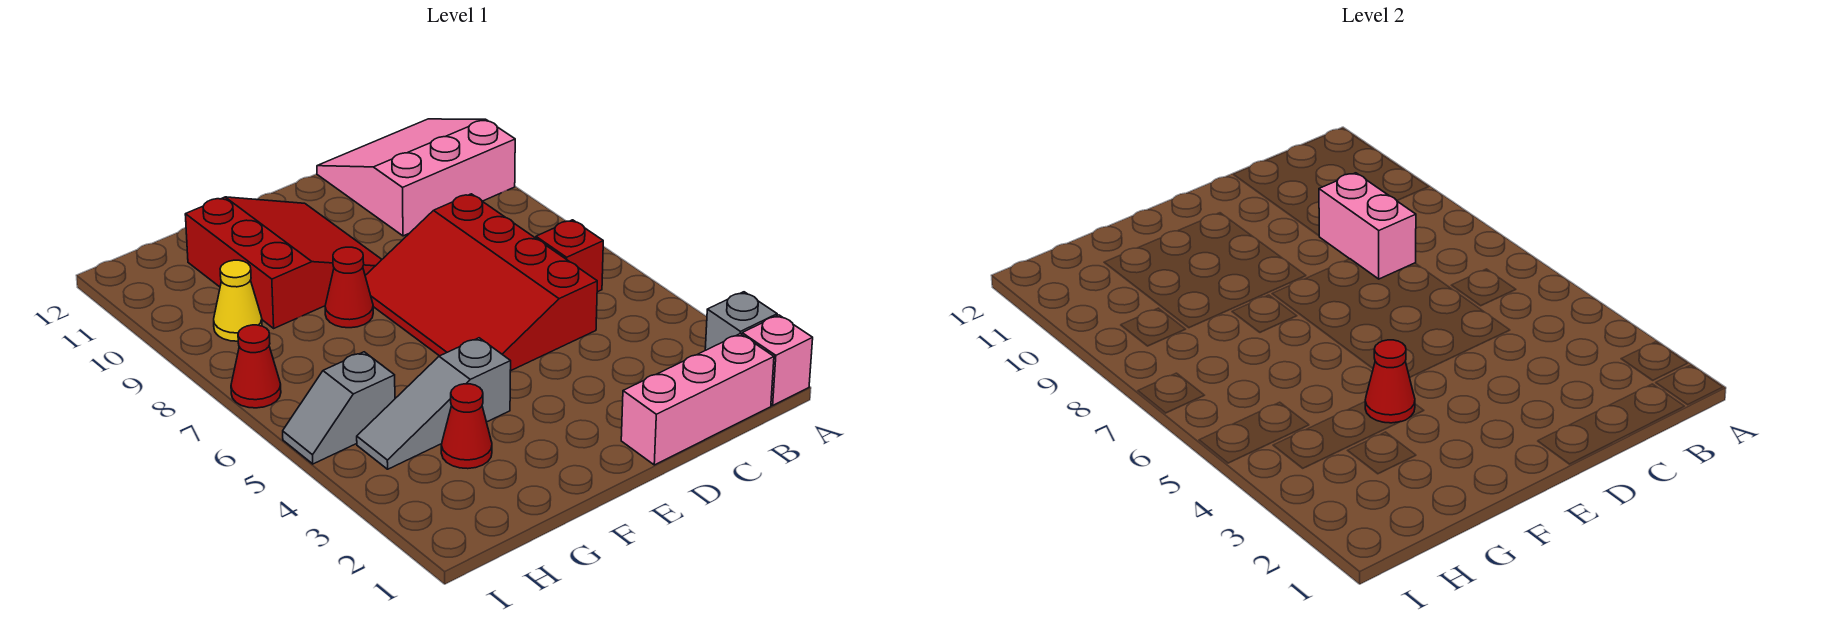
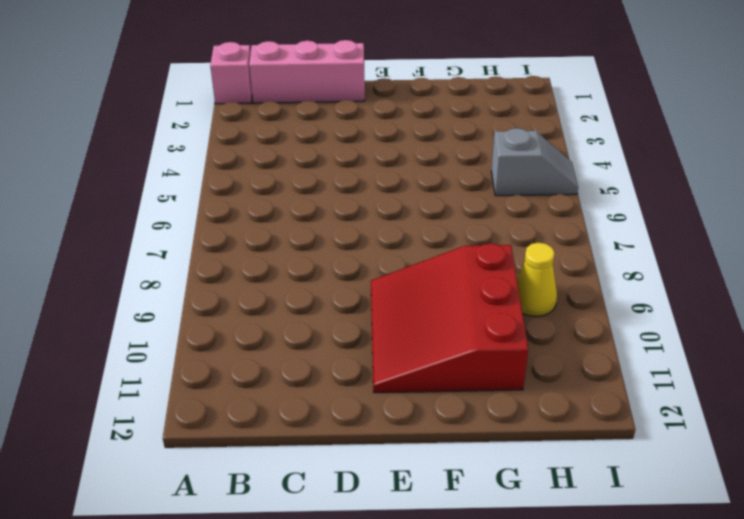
none -> grey 1x1 brick [705,292,777,350]
none -> pink 3x3 slope [317,119,515,236]
none -> red 1x1 brick [536,220,603,292]

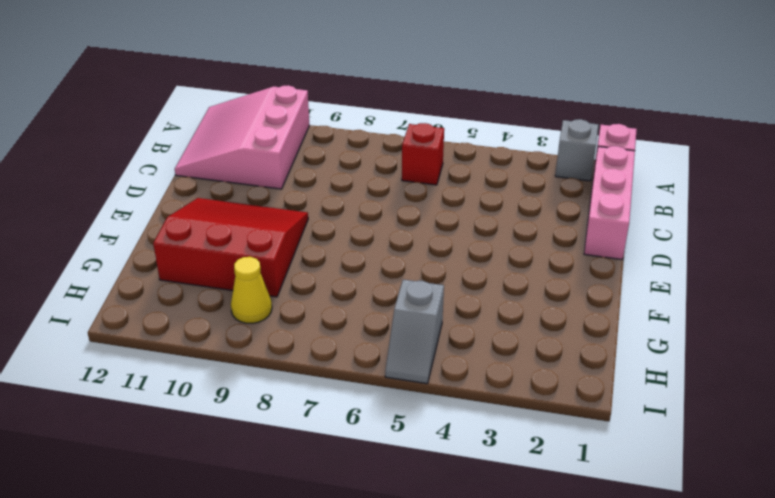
none -> red 3x4 slope [365,194,597,371]
none -> grey 1x3 slope [357,338,511,469]
none -> red 1x1 cone [325,247,373,328]

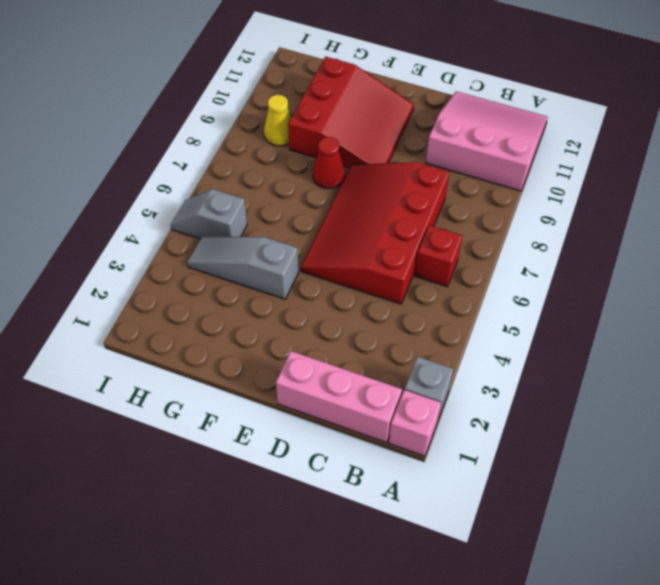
none -> red 1x1 cone [441,384,492,469]
none -> red 1x1 cone [231,325,281,408]
none -> pink 1x2 brick [1319,173,1416,279]

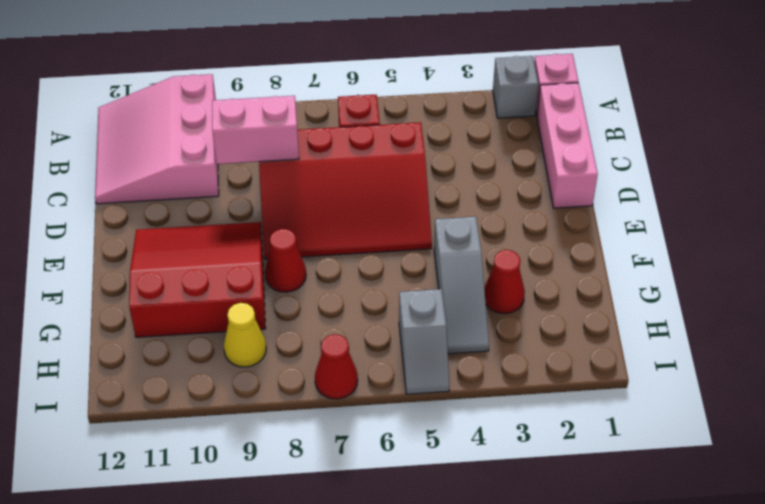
none -> red 1x1 cone [1365,340,1415,423]

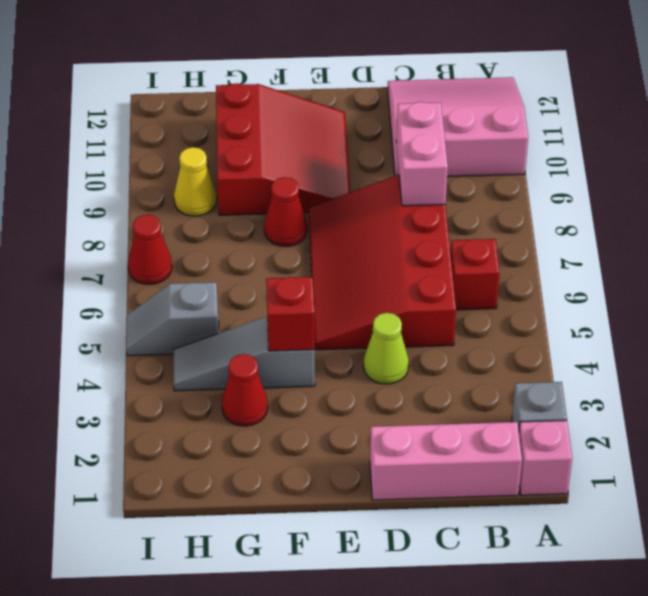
lime 1x1 cone [364,313,409,384] -> none
red 1x1 brick [266,277,315,351] -> red 1x1 cone [1365,340,1415,423]

